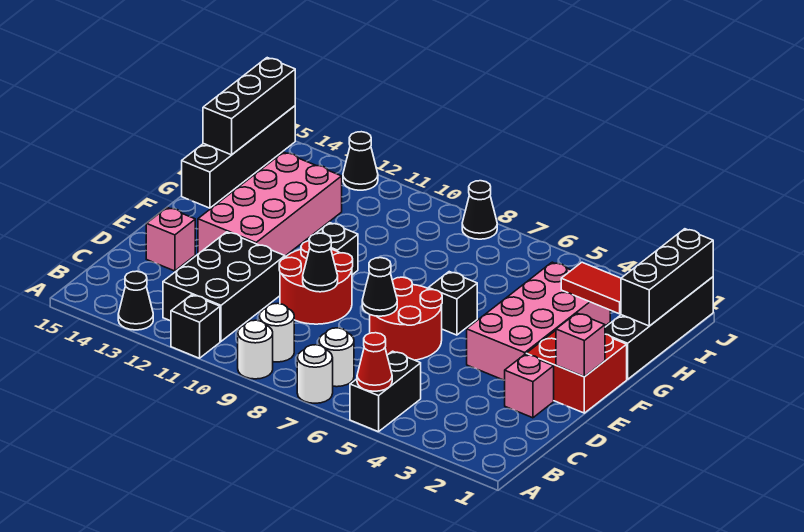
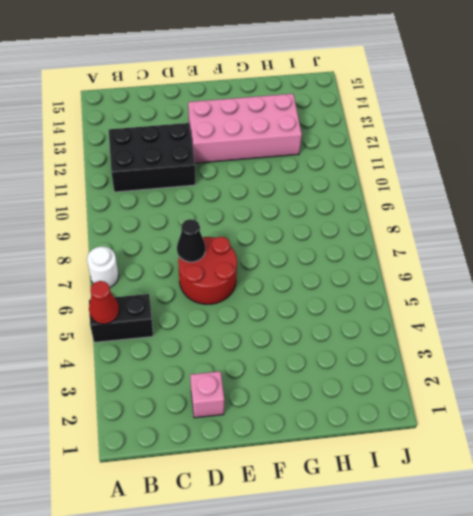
none -> white 1x1 round brick [238,320,273,379]
none -> black 1x1 brick [171,295,220,358]
none -> black 1x1 cone [118,271,153,330]

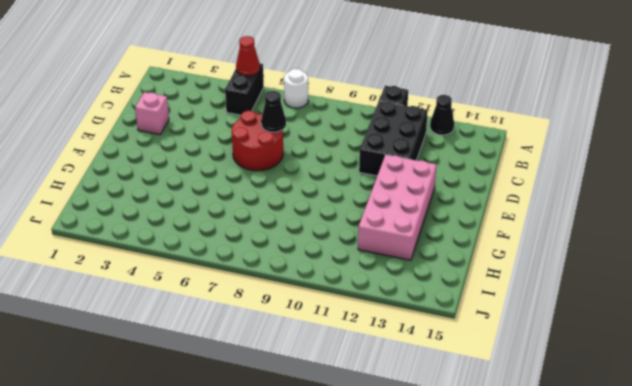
none -> white 1x1 round brick [238,320,273,379]
none -> white 1x1 round brick [319,328,354,387]
none -> white 1x1 round brick [259,303,294,362]

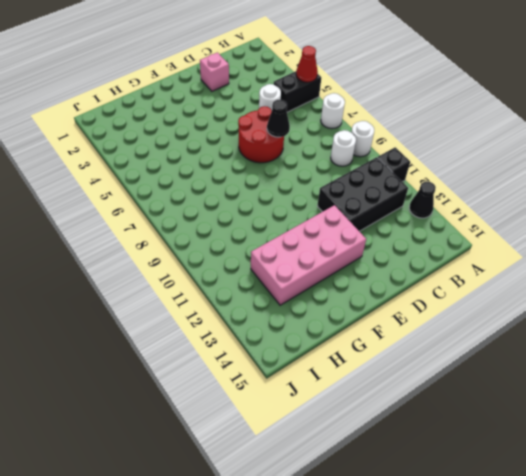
white 1x1 round brick [259,84,281,110] -> white 1x1 round brick moved to [319,328,354,387]
none -> red 2x2 round brick [279,241,353,324]
none -> pink 1x1 brick [146,208,195,271]
none -> red 2x2 brick [526,330,627,413]

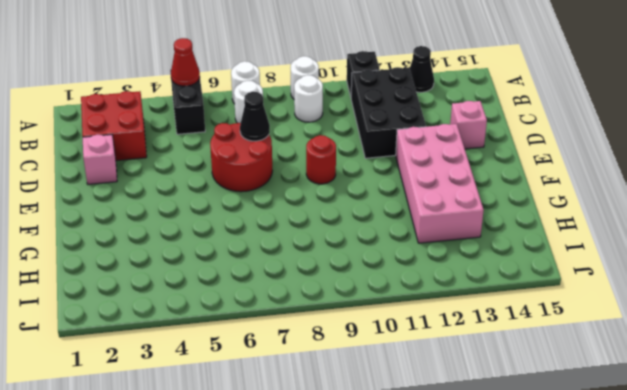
red 2x2 brick [81,91,147,161] -> red 2x2 brick moved to [526,330,627,413]
red 1x1 round brick [306,135,336,184] -> red 2x2 round brick [279,241,353,324]
none -> pink 2x4 brick [467,262,610,380]
none -> black 1x1 brick [428,272,477,335]
none -> black 1x1 brick [316,223,358,275]

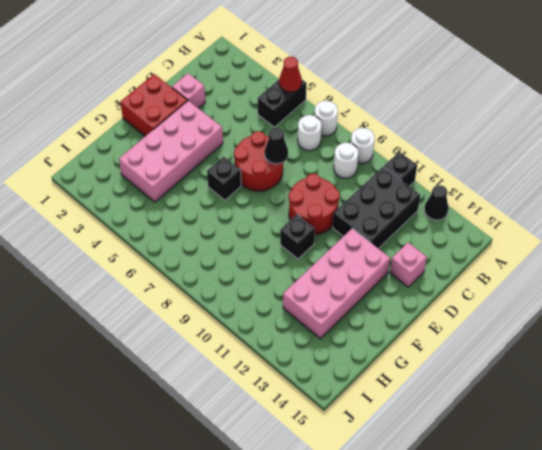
none -> black 1x4 brick [605,277,713,379]
none -> black 1x4 brick [182,106,295,208]
none -> black 1x1 cone [462,181,497,239]

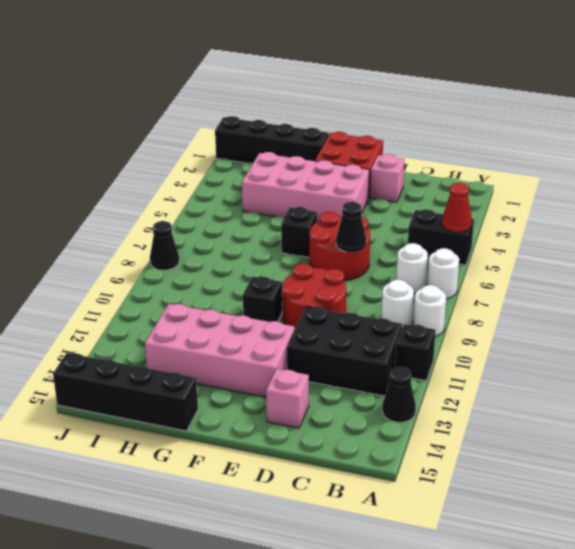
none -> black 1x1 cone [343,132,378,190]
none -> black 1x1 cone [303,233,338,292]
none -> pink 1x1 brick [556,313,605,377]

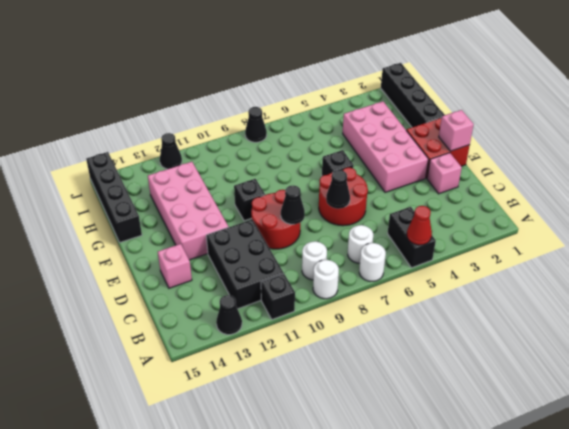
none -> black 1x3 brick [621,229,713,326]
none -> red 1x2 tile [561,262,621,314]
none -> black 1x3 brick [203,58,295,155]

